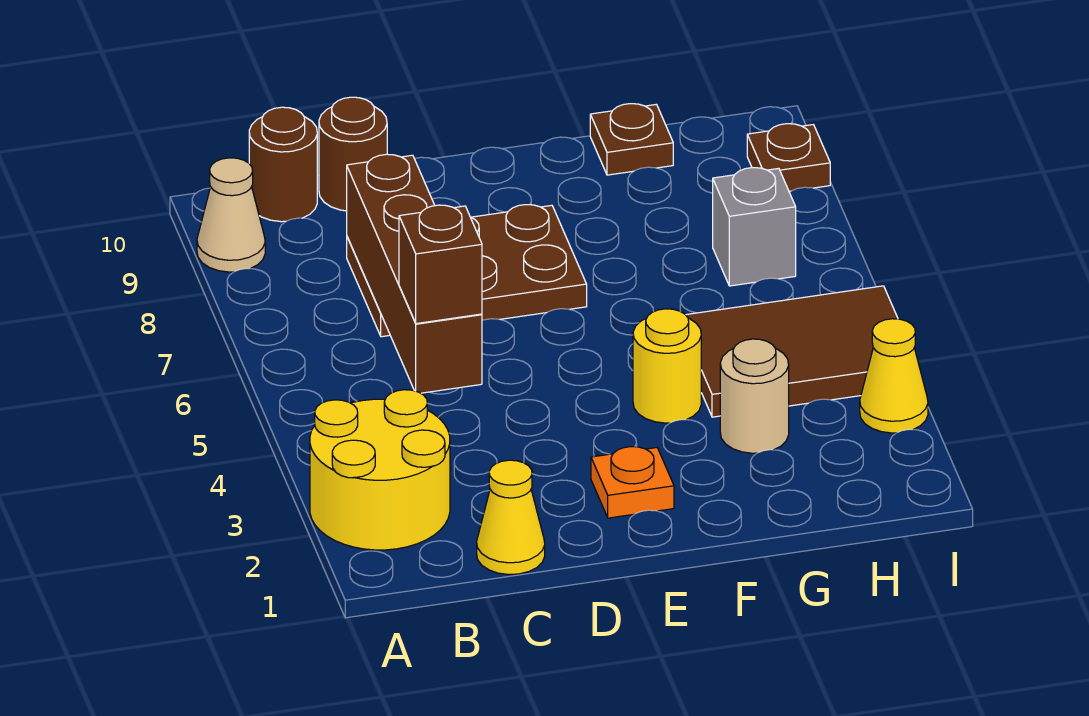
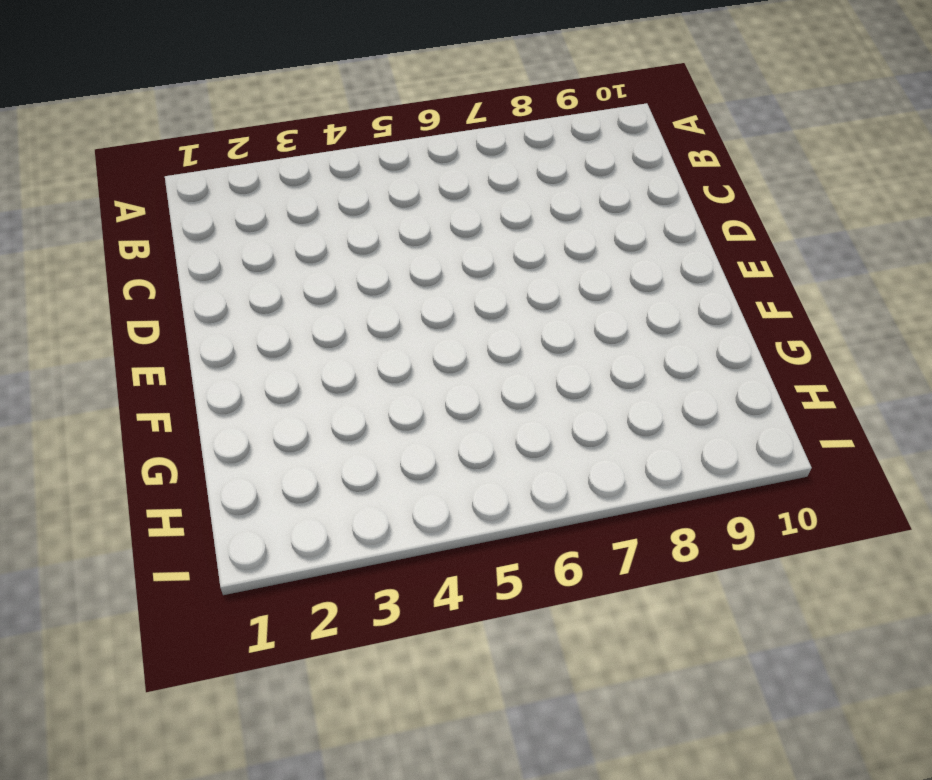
none -> yellow 2x2 round brick [310,390,450,550]
none -> tan 1x1 cone [197,158,265,272]
none -> brown 1x1 round brick [249,107,317,222]

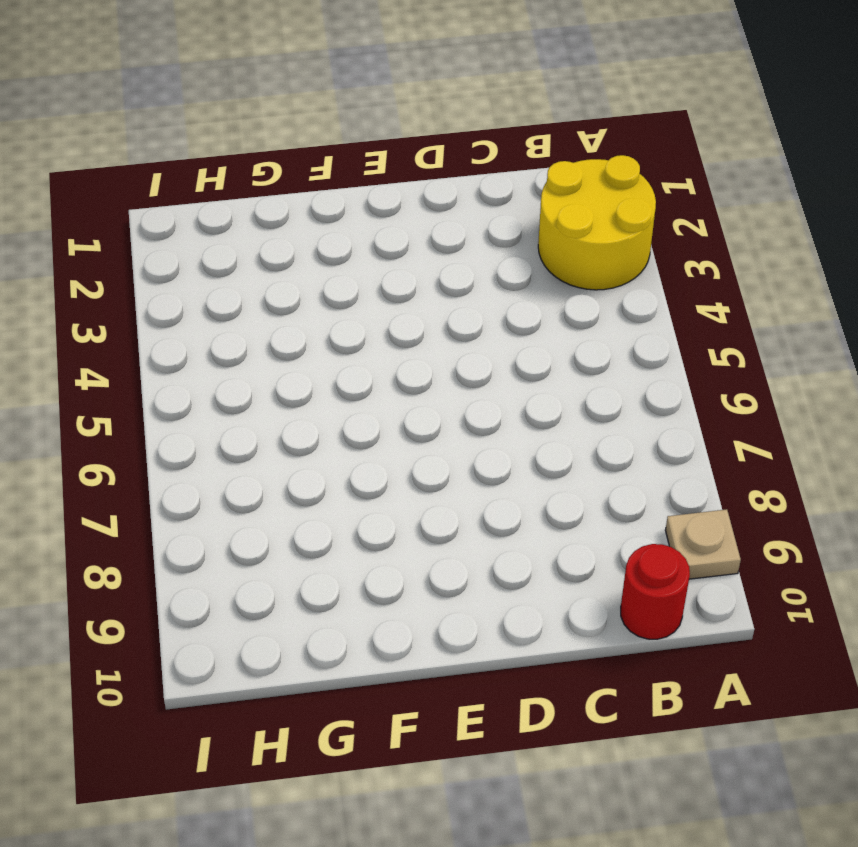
tan 1x1 plate [665,509,741,579] -> tan 1x1 cone [197,158,265,272]
red 1x1 round brick [621,544,690,639] -> brown 1x1 round brick [249,107,317,222]
none -> yellow 1x1 cone [477,460,545,575]
none -> brown 2x3 plate [347,205,587,337]
none -> brown 1x1 round brick [319,97,387,211]

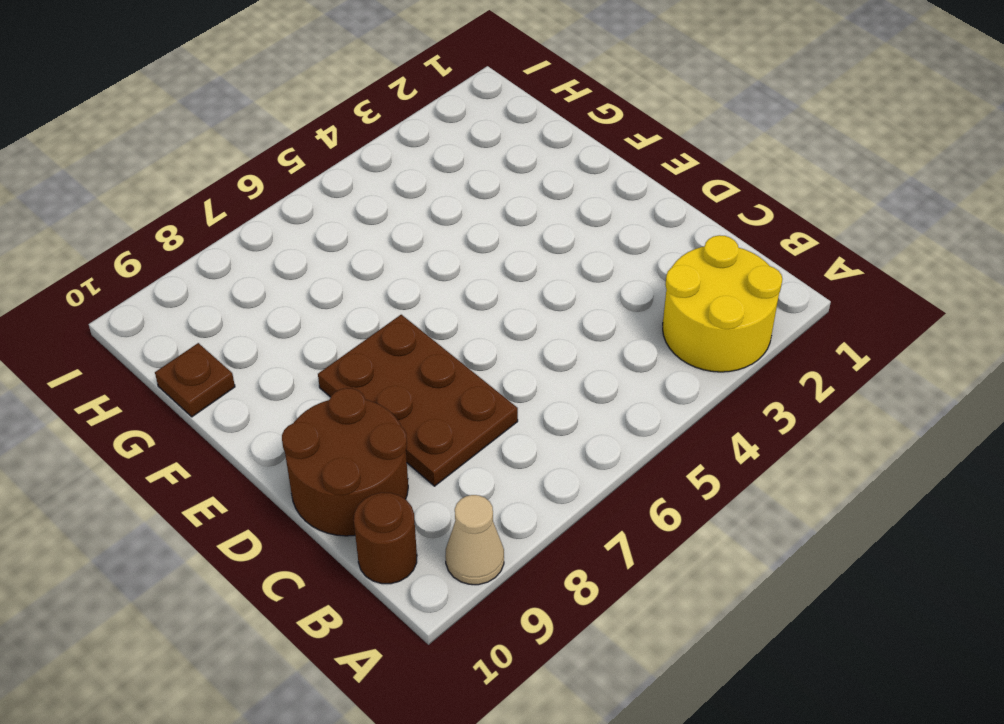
brown 2x2 round brick [282,388,408,536] -> brown 1x1 round brick [319,97,387,211]
none -> yellow 1x1 cone [477,460,545,575]
none -> orange 1x1 plate [591,447,674,518]
none -> yellow 1x1 round brick [633,309,701,423]

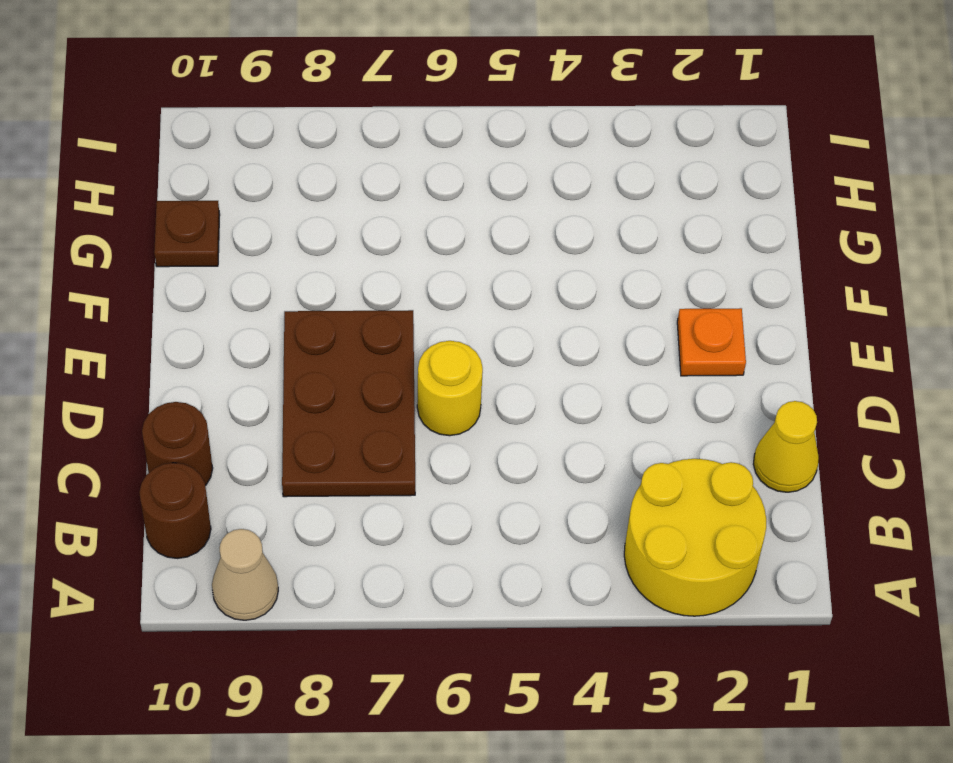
yellow 1x1 round brick [417,341,483,436] -> yellow 1x1 round brick moved to [633,309,701,423]
none -> tan 1x1 round brick [720,339,789,453]
none -> brown 2x3 tile [686,286,898,417]
none -> grey 1x1 brick [713,168,796,286]

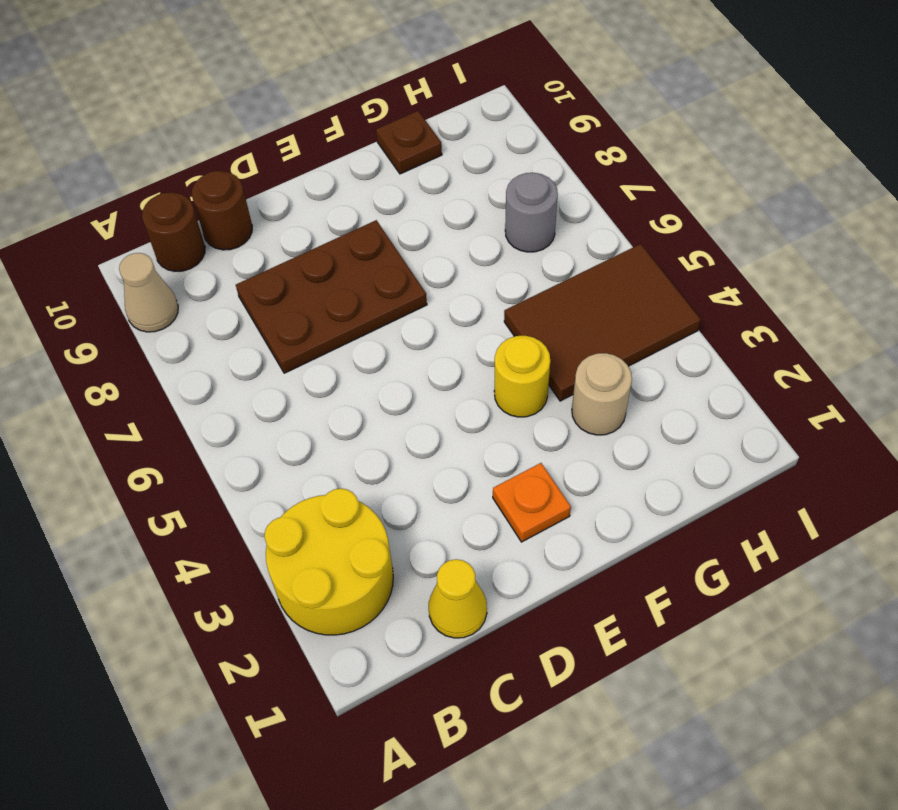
grey 1x1 round brick [505,173,558,252] -> grey 1x1 brick [713,168,796,286]
none -> yellow 1x1 cone [860,319,928,433]
none -> brown 1x1 plate [747,124,830,192]
none -> brown 1x4 brick [347,154,482,393]

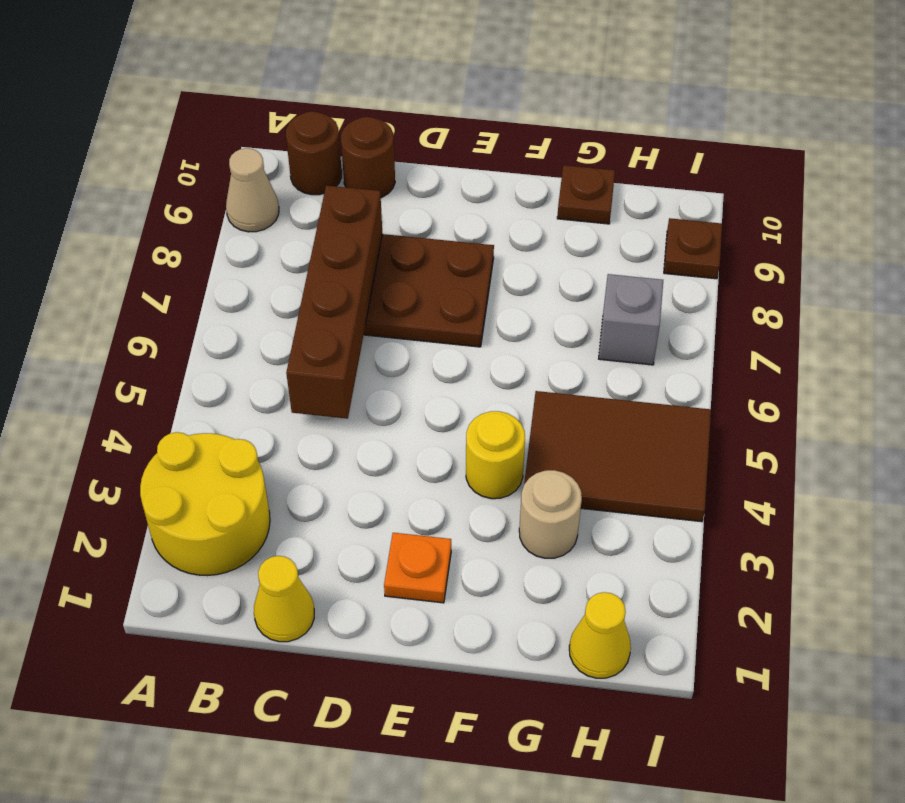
yellow 1x1 cone [569,592,631,678] -> yellow 1x1 cone moved to [860,319,928,433]
none -> brown 1x1 brick [399,205,482,324]

